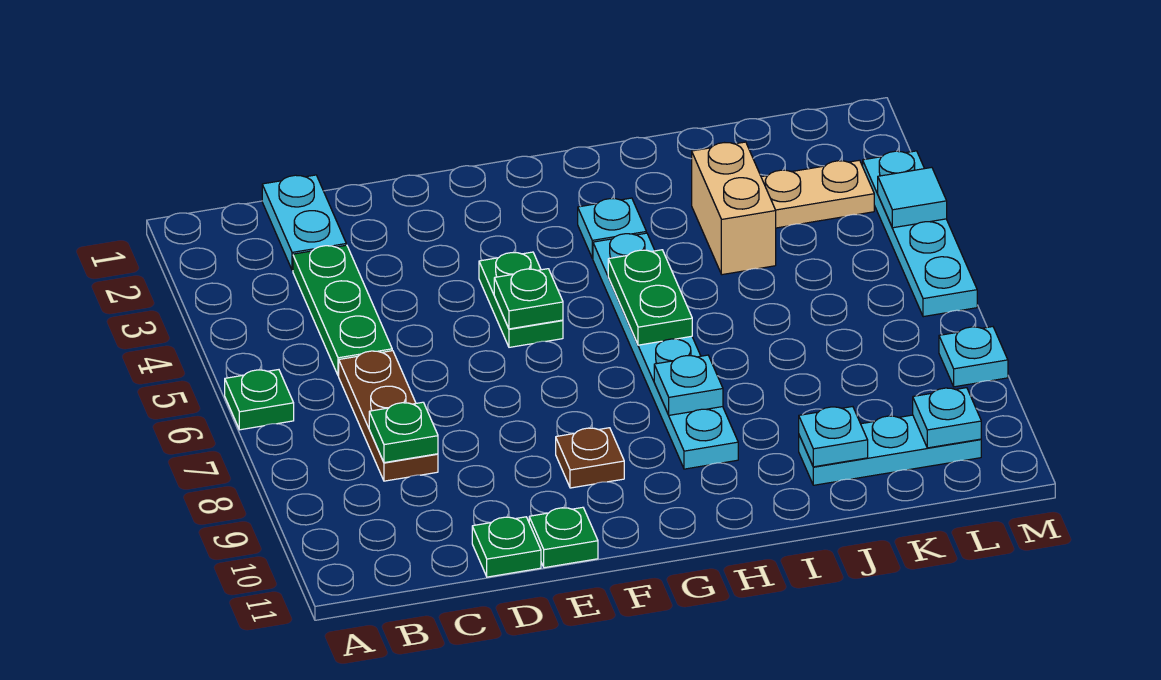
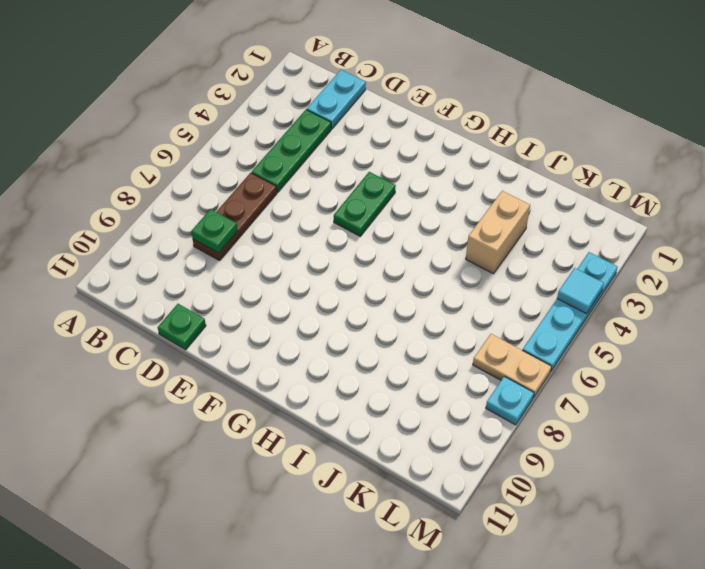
tan 1x2 plate [473,334,552,398] -> tan 1x2 plate moved to [761,160,874,228]
none -> green 1x1 plate [225,370,294,430]
none -> green 1x1 plate [529,507,598,568]
none -> brown 1x1 plate [556,428,624,488]

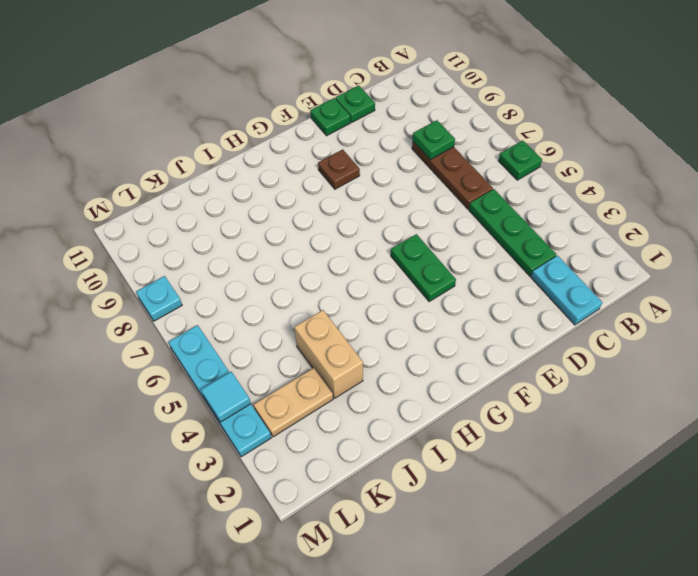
none -> cyan 1x1 plate [578,198,646,258]
none -> cyan 1x6 plate [593,233,738,469]
none -> cyan 1x3 plate [799,415,981,485]

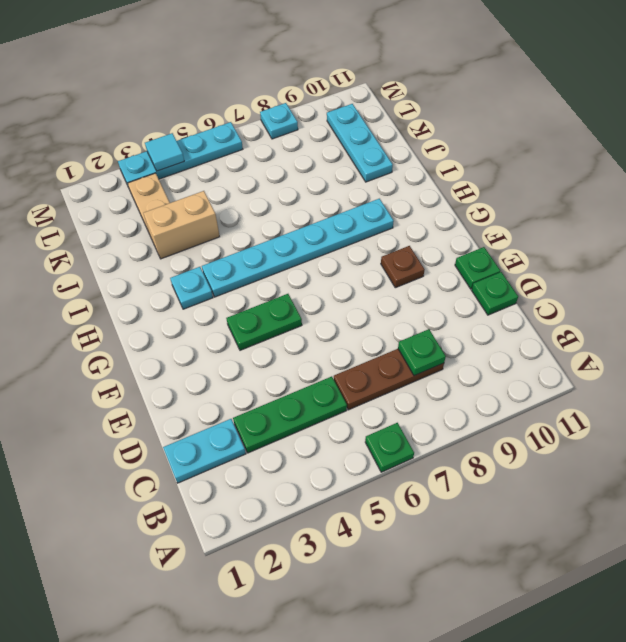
none -> green 1x1 plate [494,269,563,329]
none -> green 1x2 plate [608,250,692,345]
none -> cyan 1x1 plate [654,355,723,415]

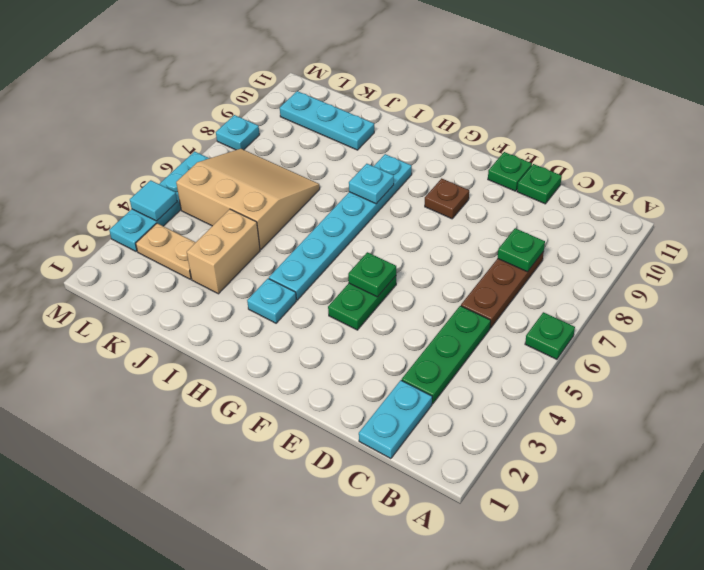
tan 3x3 slope [176,149,320,249] -> none
none -> green 1x2 plate [608,250,692,345]
none -> cyan 1x1 plate [799,407,868,467]
none -> cyan 1x1 plate [913,388,981,448]

